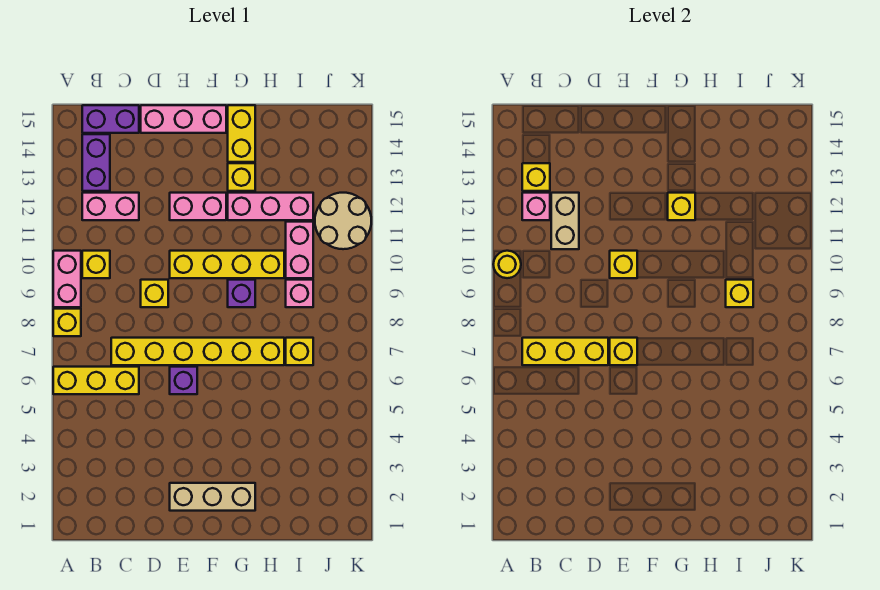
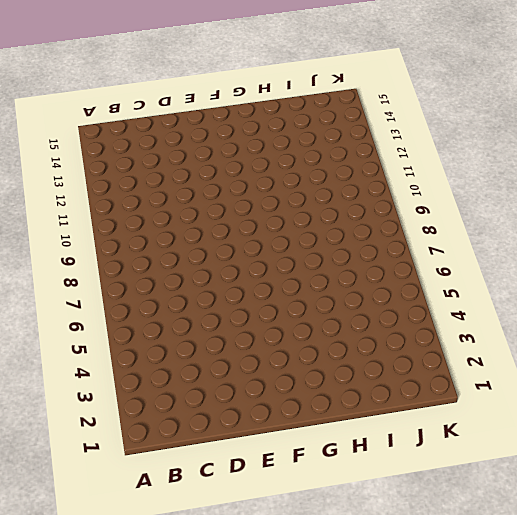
none -> yellow 1x3 brick [53,367,139,394]
none -> yellow 1x1 brick [53,309,81,336]
none -> pink 1x2 brick [53,251,81,307]
none -> yellow 1x1 brick [82,251,110,278]

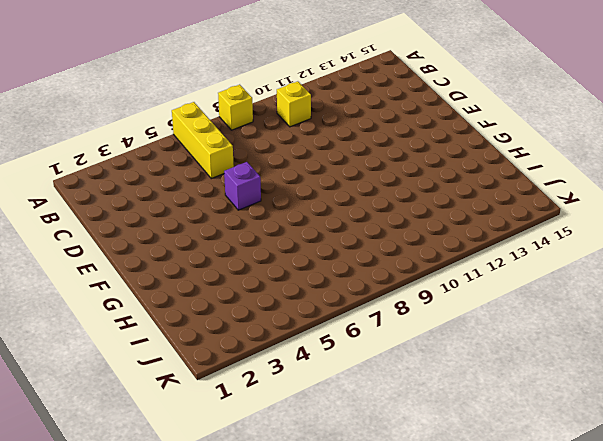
none -> pink 1x2 brick [53,251,81,307]
none -> pink 1x2 brick [82,193,139,220]
none -> purple 1x2 brick [82,134,110,191]
none -> purple 1x2 brick [82,105,139,133]

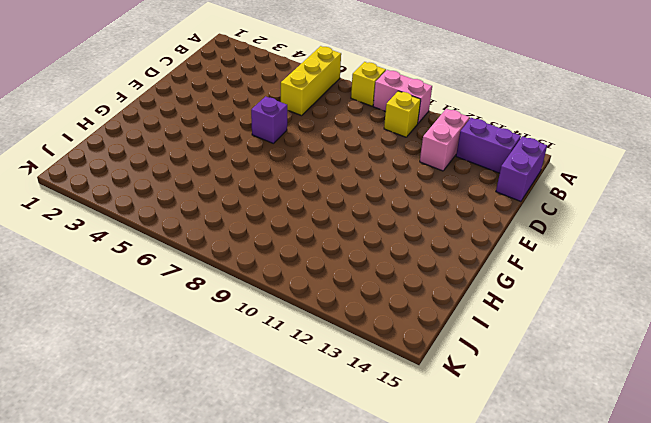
none -> yellow 1x6 brick [111,338,284,365]
none -> yellow 1x1 brick [141,280,168,307]
none -> pink 1x3 brick [141,105,226,133]
none -> tan 1x3 brick [170,483,255,511]

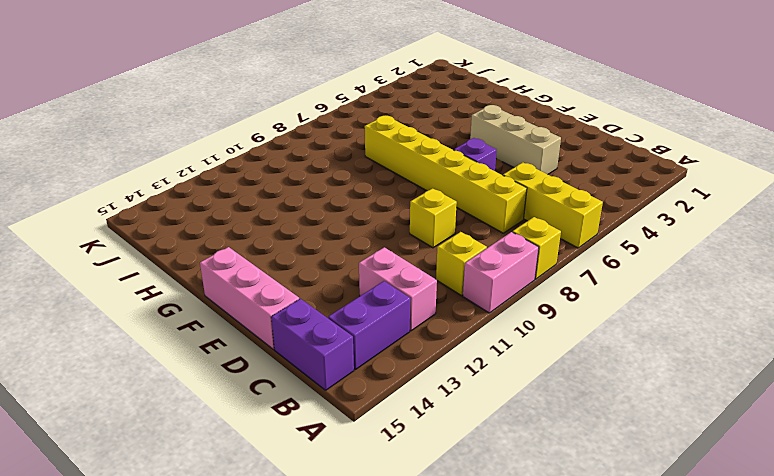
tan 1x3 brick [470,105,561,174] -> tan 1x3 brick moved to [170,483,255,511]
none -> yellow 1x4 brick [170,251,284,278]
none -> pink 1x2 brick [170,193,226,220]
none -> purple 1x1 brick [228,280,255,307]
none -> pink 1x3 brick [228,193,313,220]

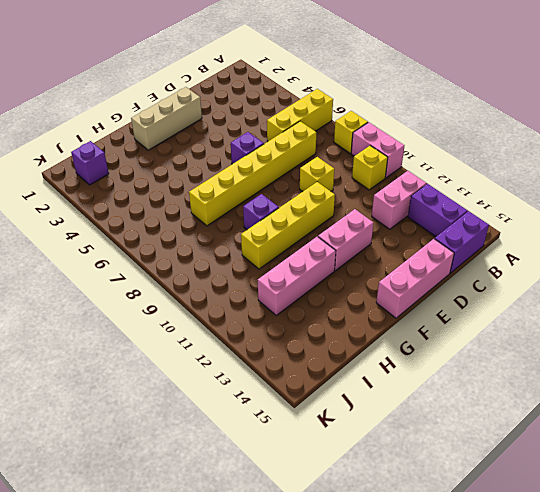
purple 1x1 brick [71,141,109,185] -> none
none -> yellow 1x1 brick [228,163,255,191]
none -> yellow 1x2 brick [228,105,255,162]
none -> yellow 1x1 brick [286,338,313,365]
none -> pink 1x1 brick [286,280,313,307]

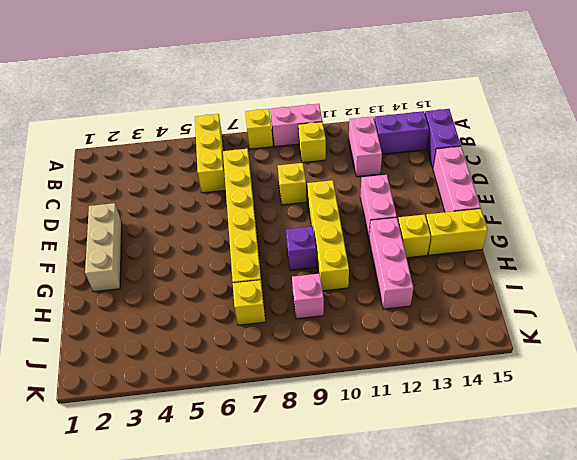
none -> purple 1x1 brick [170,367,197,394]
none -> pink 1x2 brick [286,222,313,278]
none -> tan 2x2 round brick [315,193,371,249]
none -> yellow 1x1 round brick [493,251,521,278]

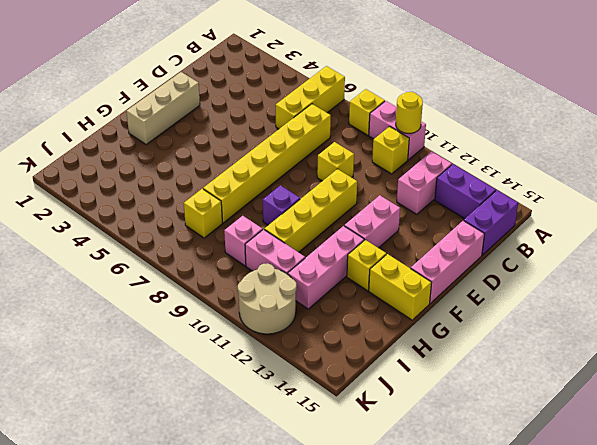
none -> purple 1x1 brick [170,367,197,394]
none -> yellow 1x3 brick [522,338,608,365]
none -> pink 1x1 brick [522,193,550,220]
none -> yellow 1x1 brick [522,163,550,191]

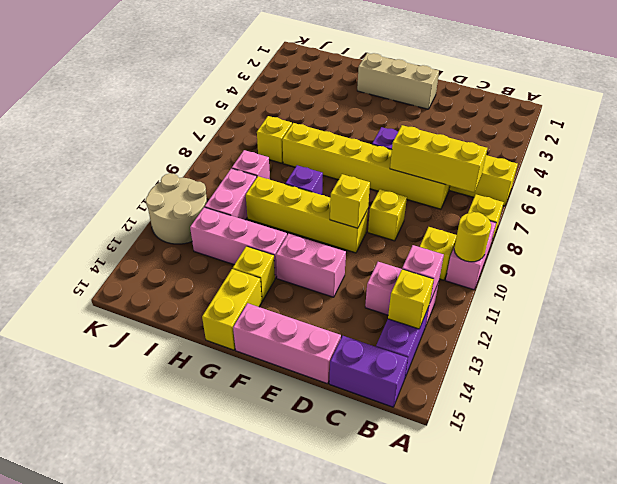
none -> tan 1x2 brick [551,193,579,249]
none -> yellow 1x1 brick [610,338,637,365]
none -> yellow 1x1 brick [668,193,695,220]
none -> yellow 1x1 brick [726,280,753,307]

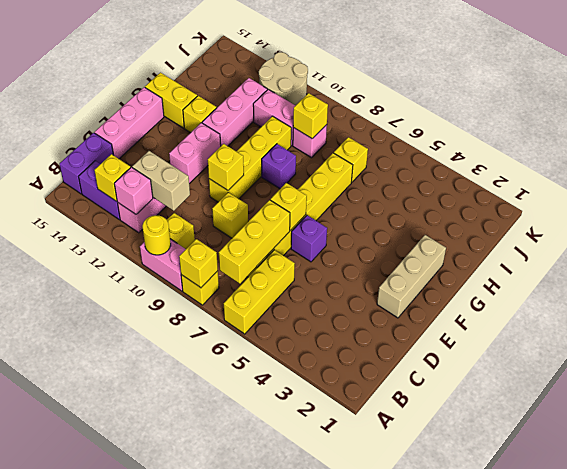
yellow 1x1 brick [179,239,218,288] -> yellow 1x1 brick moved to [668,193,695,220]

